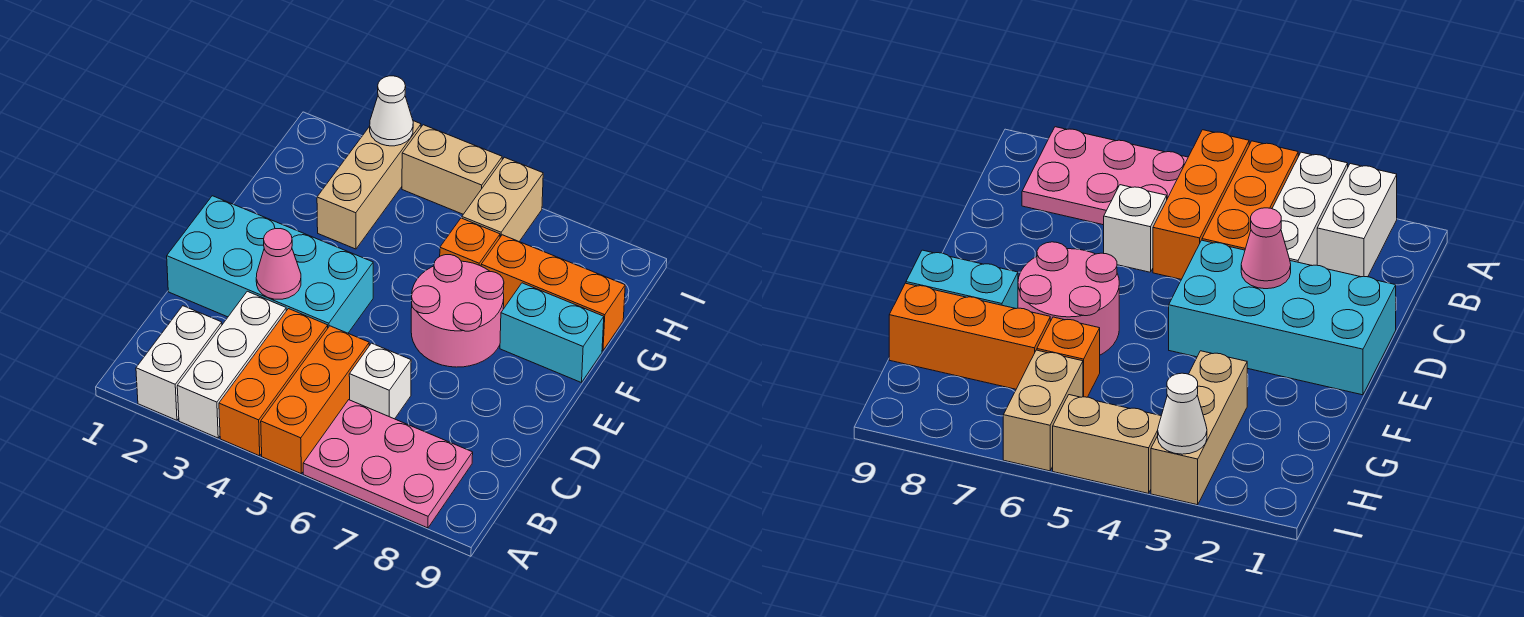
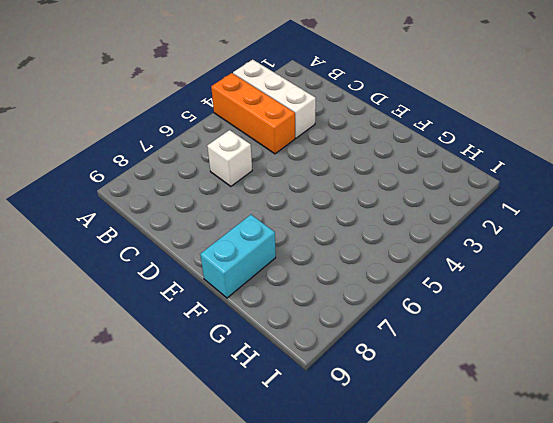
none -> white 1x2 brick [136,306,222,420]
none -> orange 1x3 brick [261,326,369,474]
none -> pink 2x3 plate [303,400,473,528]

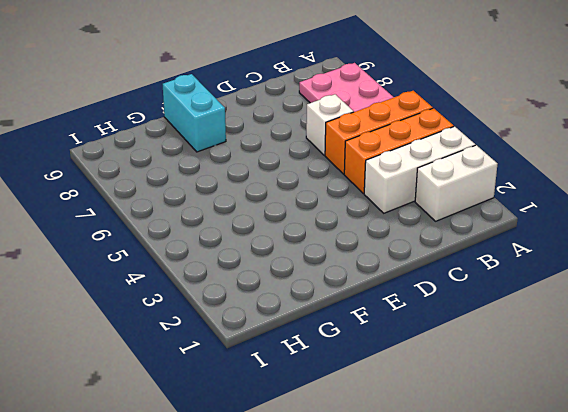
none -> cyan 2x4 brick [167,196,373,333]
none -> pink 2x2 round brick [411,255,504,367]
none -> tan 1x3 brick [317,121,421,249]

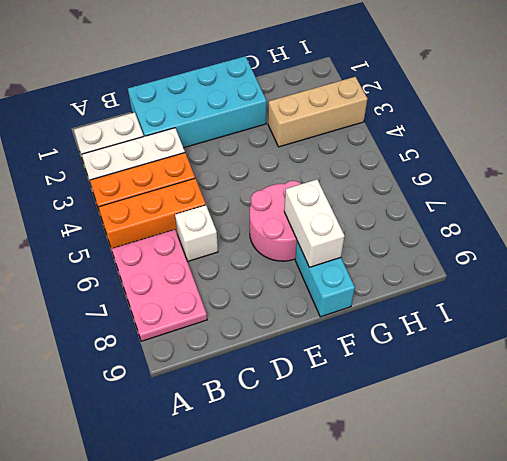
cyan 2x4 brick [128,56,267,148] -> cyan 2x4 brick turned to [167,196,373,333]
white 1x2 brick [284,180,344,267] -> none
none -> orange 1x1 brick [440,218,500,266]
none -> orange 1x3 brick [481,235,625,351]
none -> tan 1x2 brick [462,157,543,242]

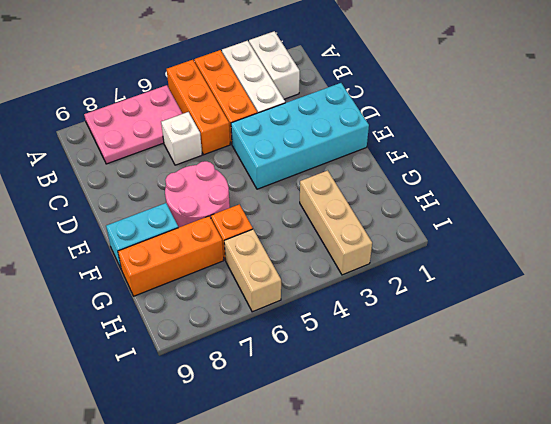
none -> tan 1x2 brick [402,125,502,214]
none -> pink 1x1 cone [256,229,301,299]
none -> white 1x1 cone [370,76,413,146]

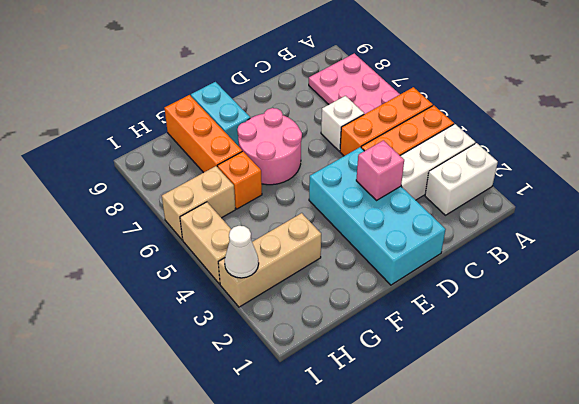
pink 1x1 brick [356,140,404,200] -> pink 1x1 cone [256,229,301,299]

